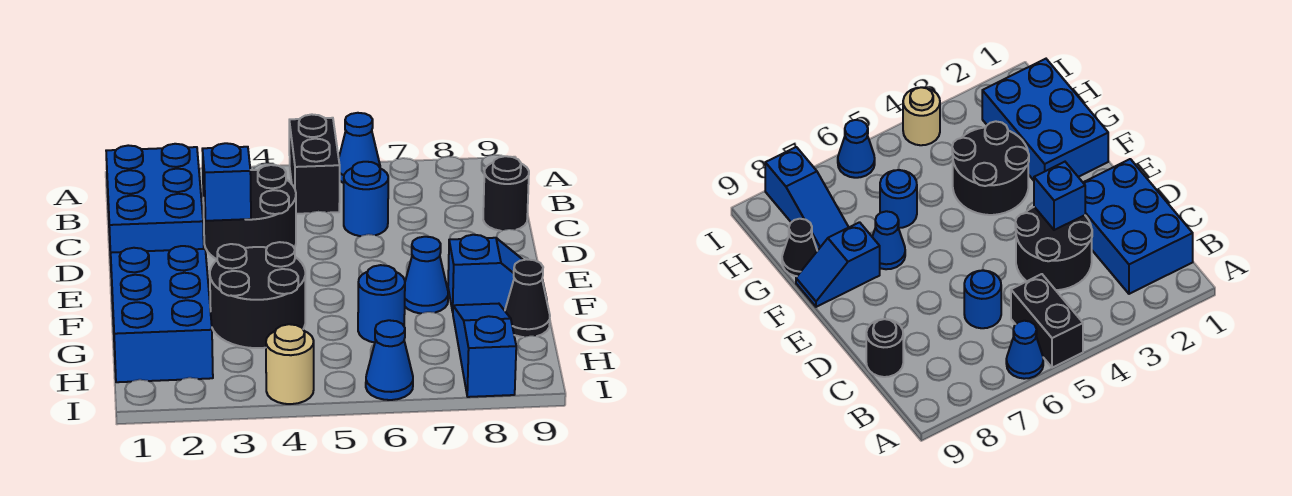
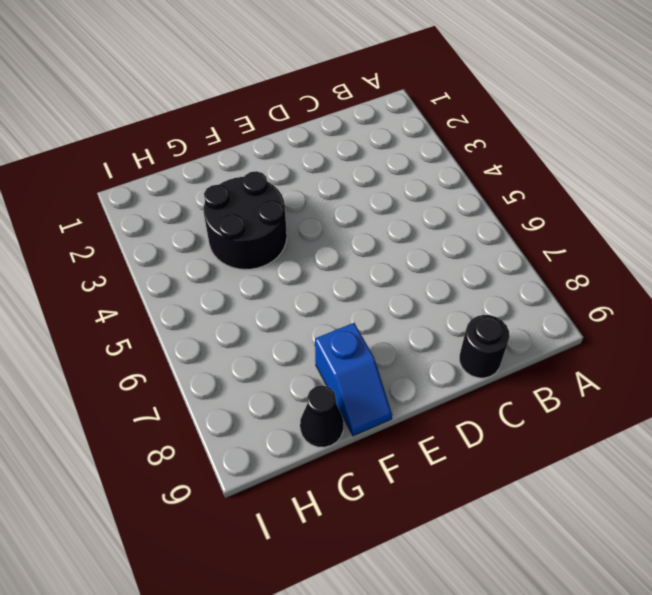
none -> black 1x2 brick [289,114,340,214]
none -> blue 1x1 cone [339,113,380,183]
none -> blue 2x3 brick [106,144,204,258]

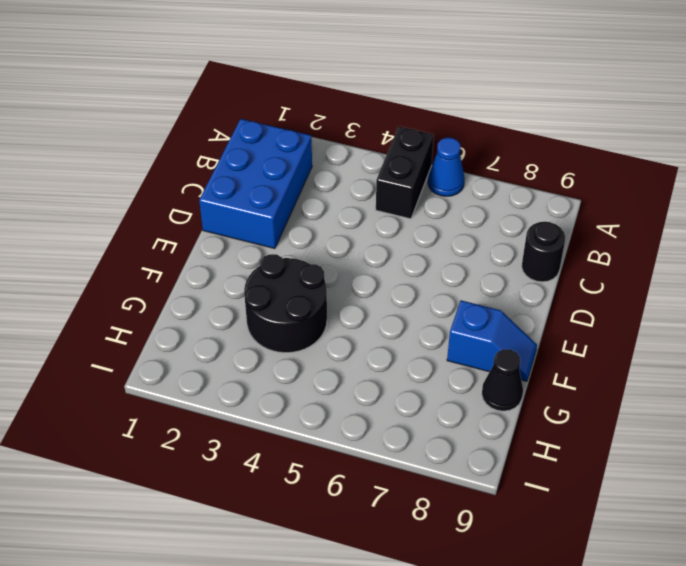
none -> black 2x2 round brick [203,165,296,259]
none -> blue 1x1 round brick [344,162,388,236]
none -> blue 2x3 brick [110,246,213,382]

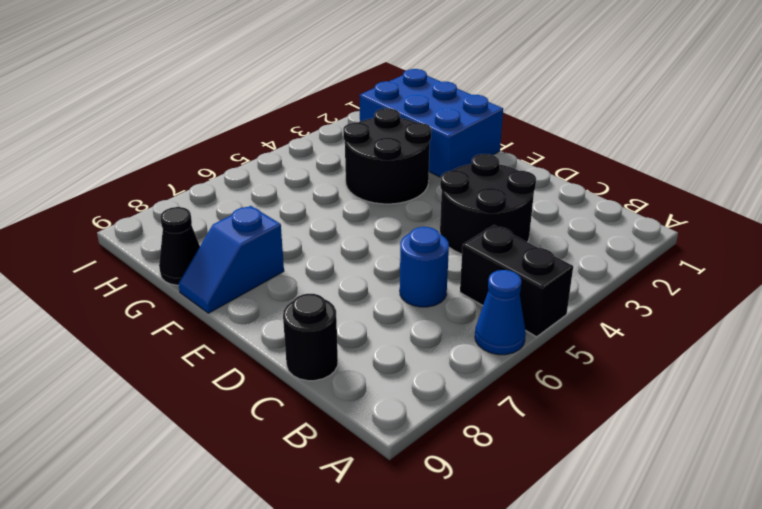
none -> blue 2x3 brick [106,144,204,258]
none -> blue 1x1 cone [405,237,448,313]
none -> blue 1x1 round brick [358,265,405,343]

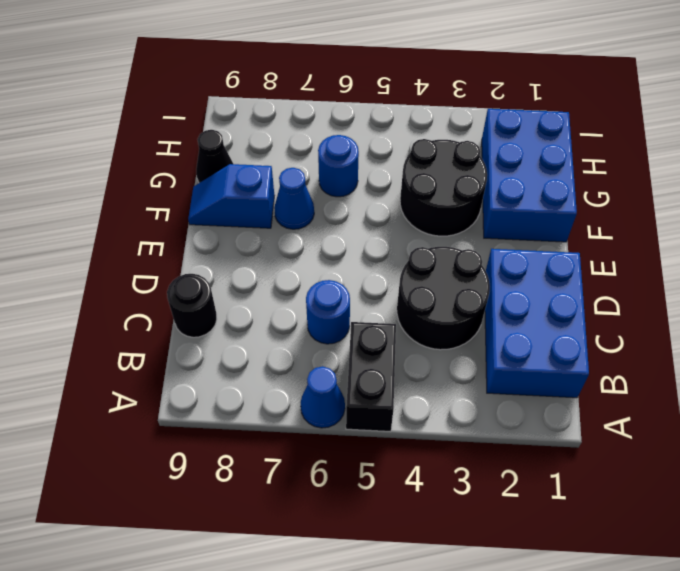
none -> blue 1x3 slope [453,304,516,397]
none -> tan 1x1 round brick [266,324,314,404]
none -> blue 1x1 cone [366,320,413,400]

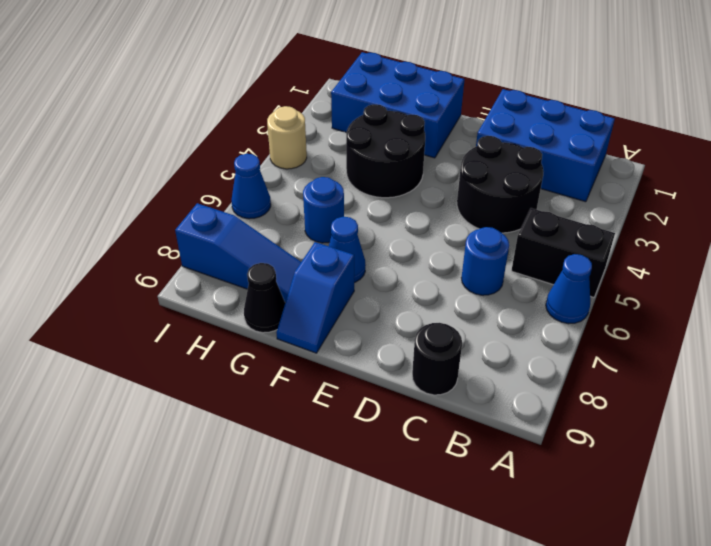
none -> blue 1x1 brick [202,143,251,221]

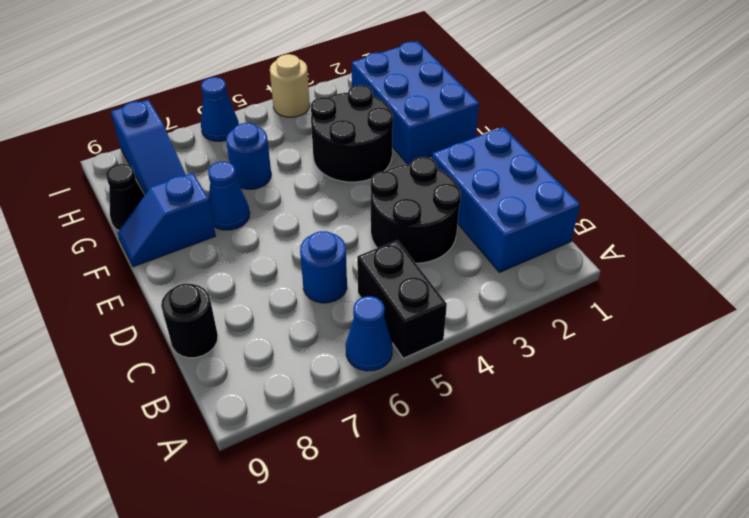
none -> blue 1x1 brick [202,143,251,221]

